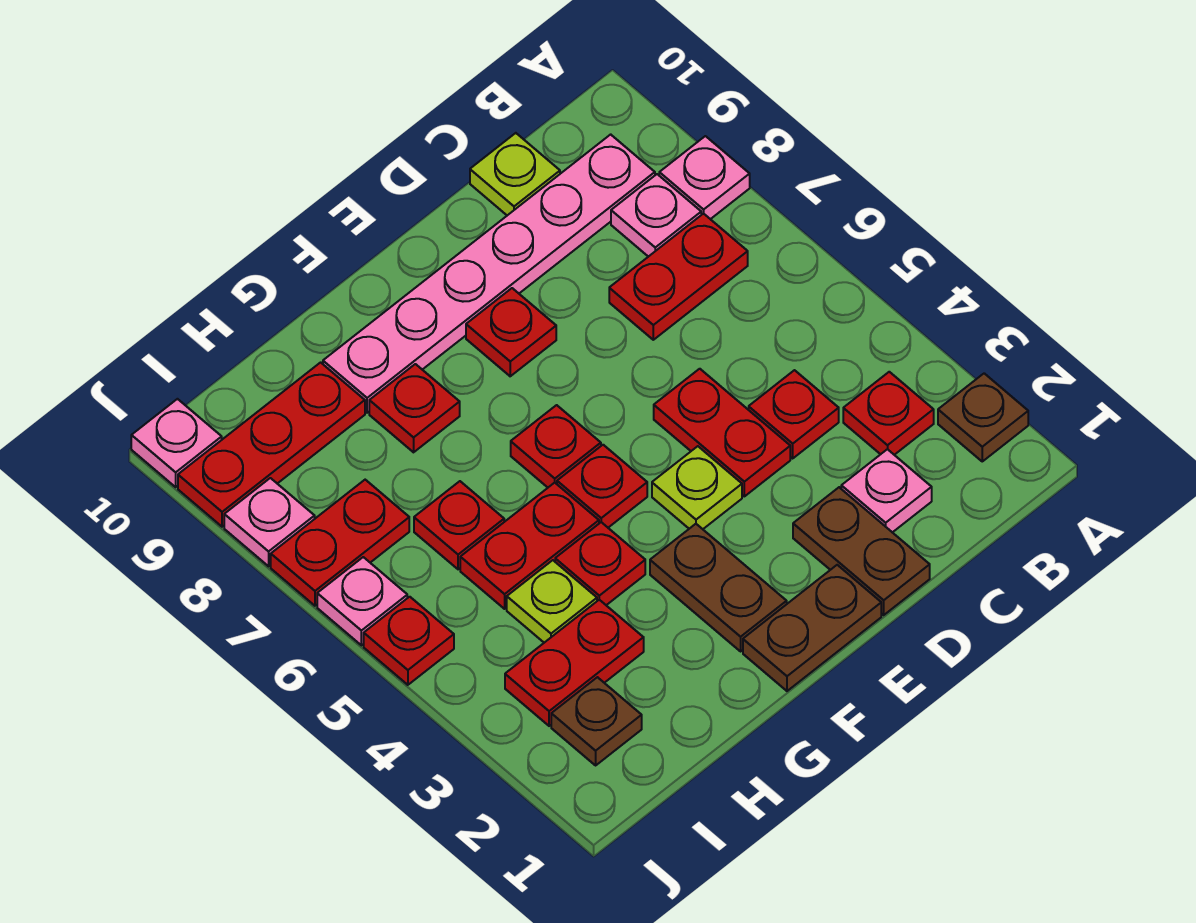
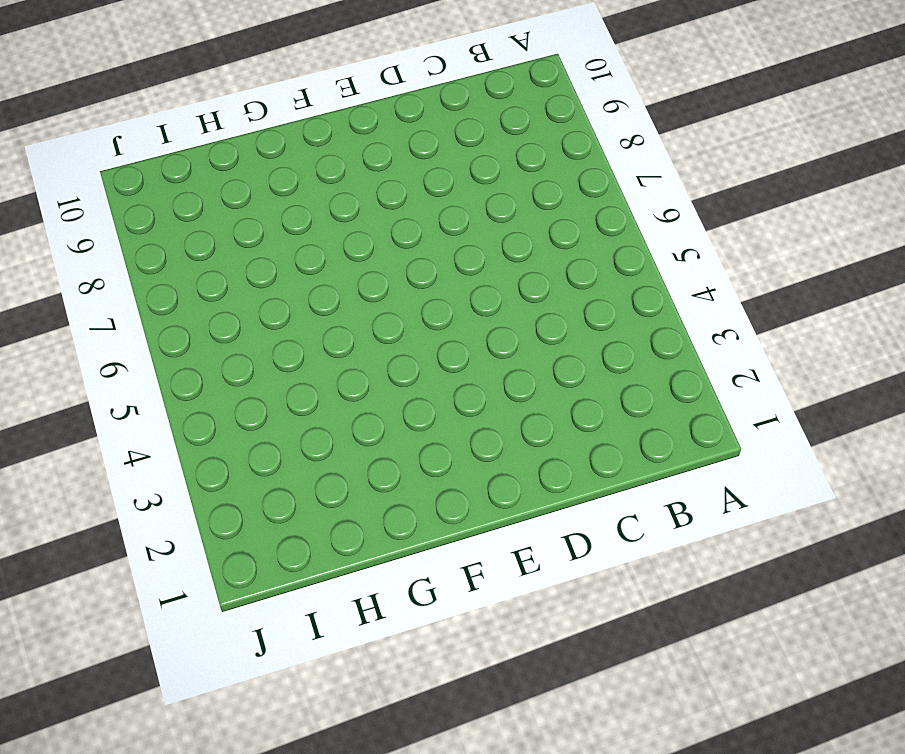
none -> brown 1x1 plate [938,373,1028,461]
none -> pink 1x1 plate [659,136,750,219]
none -> red 1x1 plate [843,372,934,455]
none -> red 1x2 plate [609,213,748,340]

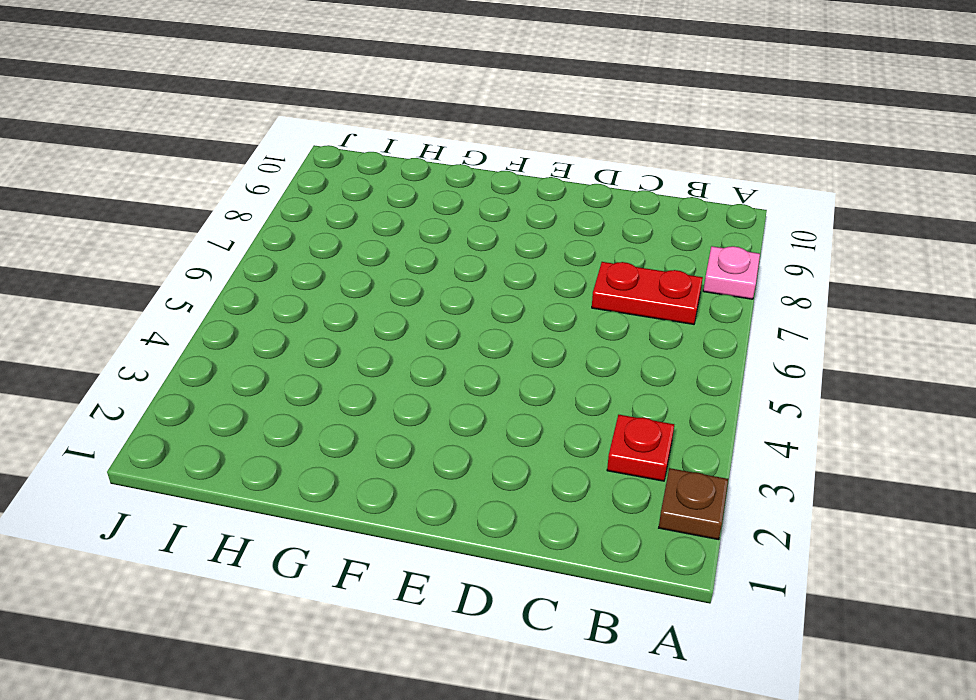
none -> pink 1x1 plate [611,174,701,257]
none -> pink 1x6 plate [323,134,655,413]
none -> pink 1x1 plate [841,449,932,532]
none -> red 1x1 plate [749,370,839,458]

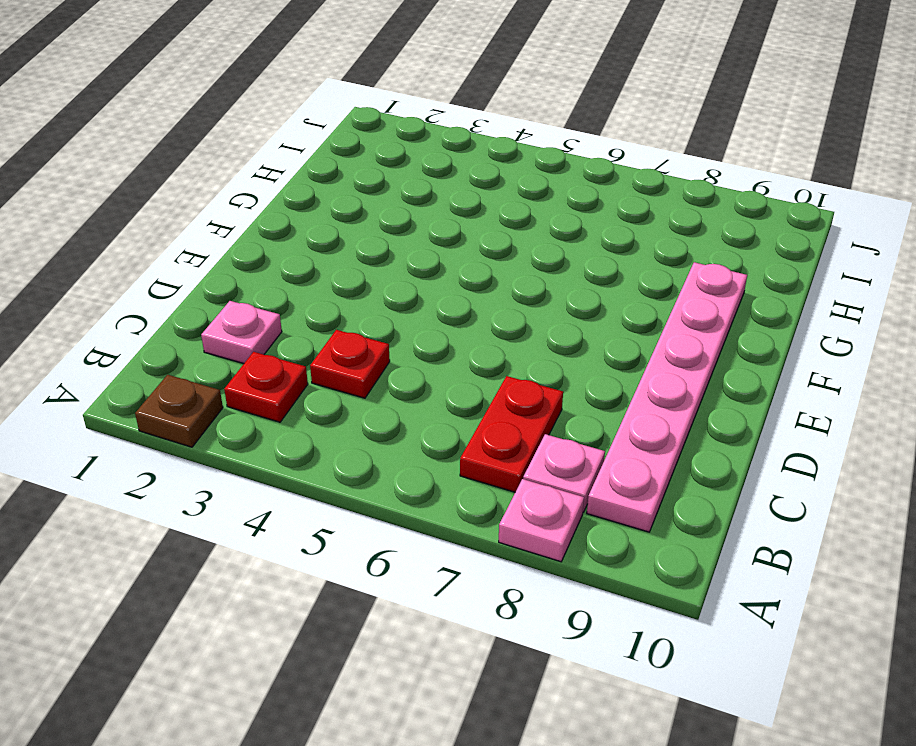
none -> lime 1x1 plate [470,133,560,215]
none -> brown 1x2 plate [793,487,930,615]
none -> red 1x2 plate [654,369,790,496]
none -> brown 1x2 plate [743,565,881,691]

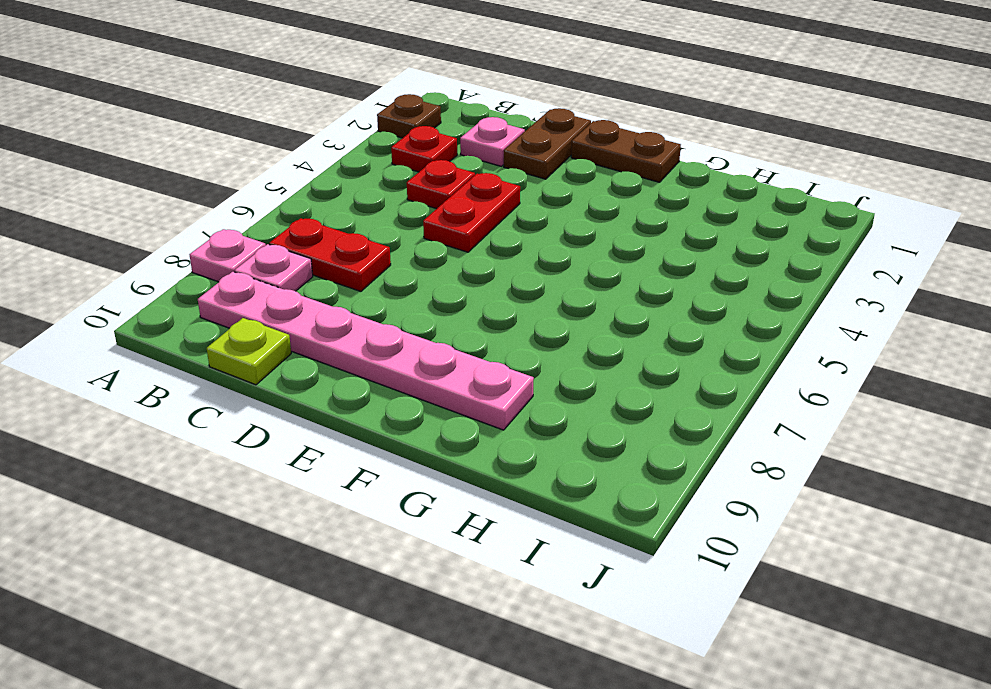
none -> lime 1x1 plate [652,446,742,529]
none -> red 1x1 plate [466,288,556,376]
none -> brown 1x2 plate [650,524,787,651]
none -> red 1x1 plate [557,445,647,528]

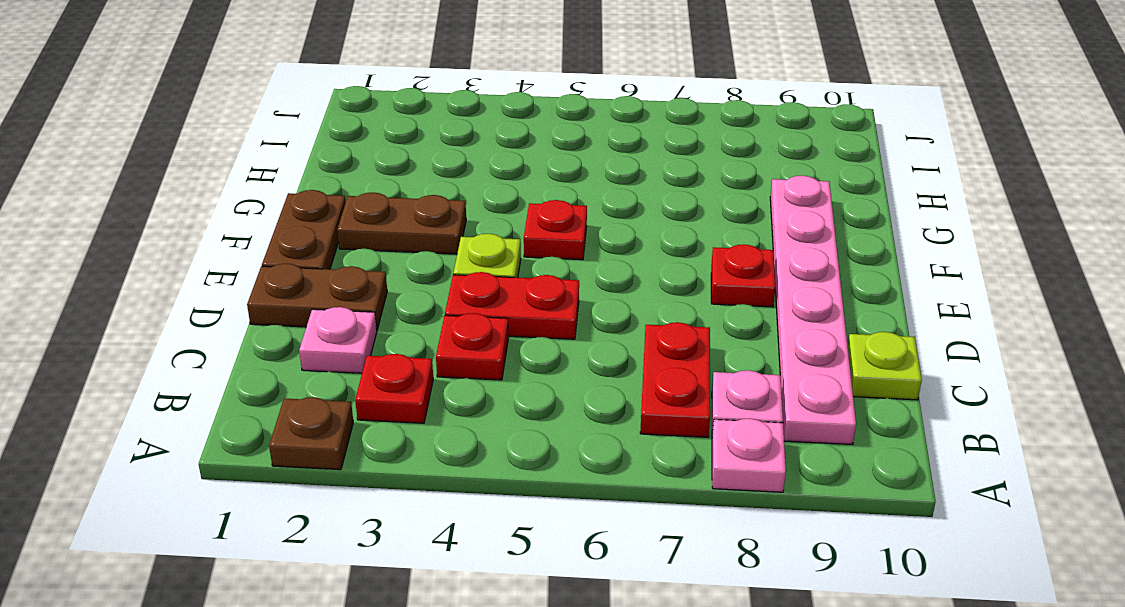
none -> red 1x1 plate [511,405,601,487]
none -> red 1x1 plate [555,522,645,605]
none -> red 1x2 plate [460,483,599,609]
none -> red 1x1 plate [369,364,460,452]

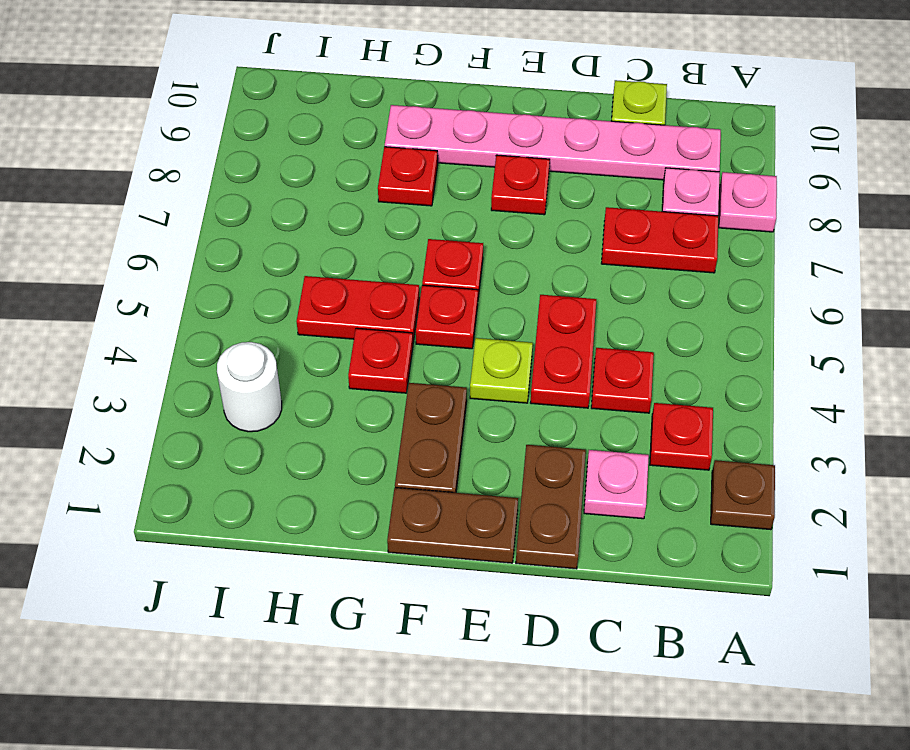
white 1x1 round brick [217,342,282,432] -> red 1x2 plate [505,600,644,726]
none -> lime 1x1 plate [507,560,597,643]
none -> red 1x1 plate [414,481,504,569]
none -> red 1x3 plate [178,362,365,527]
none -> brown 1x1 plate [551,677,642,765]

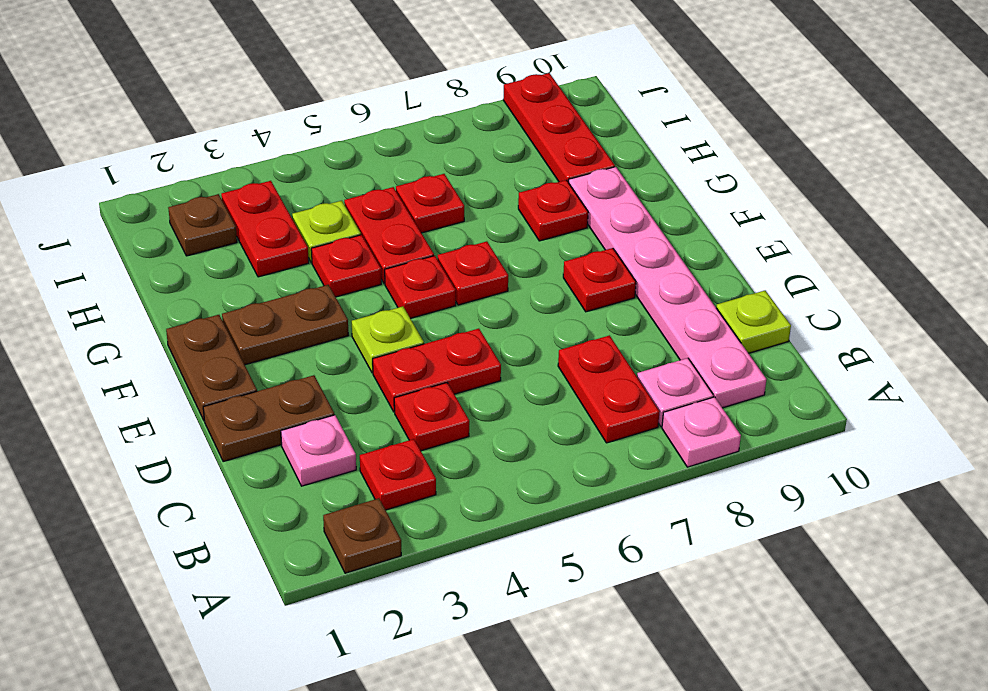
none -> red 1x2 plate [271,480,409,606]
none -> red 1x1 plate [364,597,454,685]
none -> pink 1x1 plate [317,557,407,645]
none -> pink 1x1 plate [224,478,315,566]

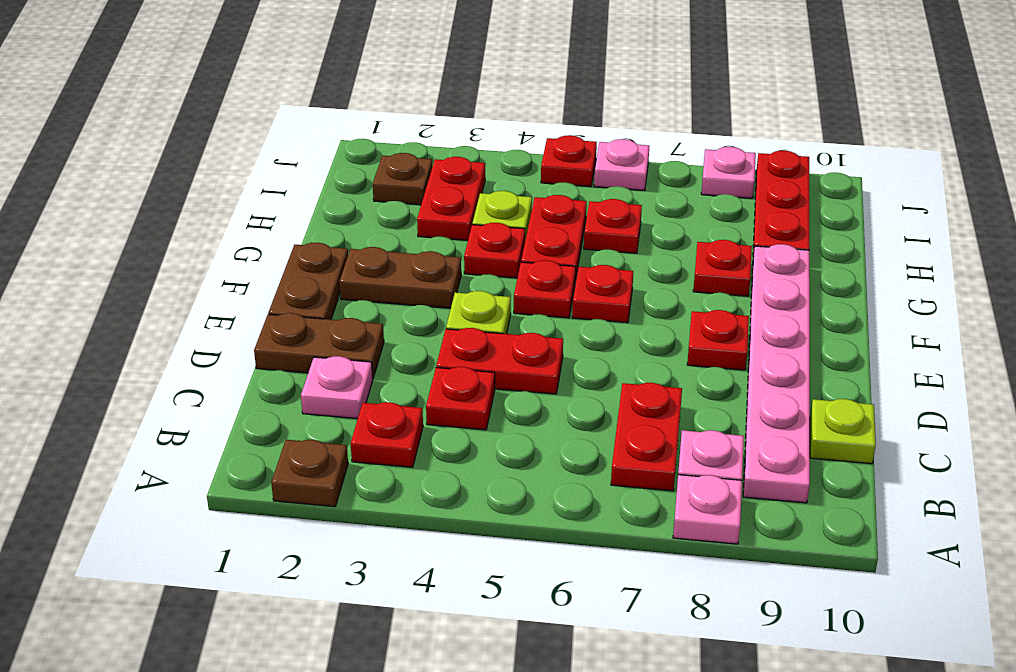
none -> red 1x2 plate [271,480,409,606]
none -> pink 1x1 plate [131,399,222,487]

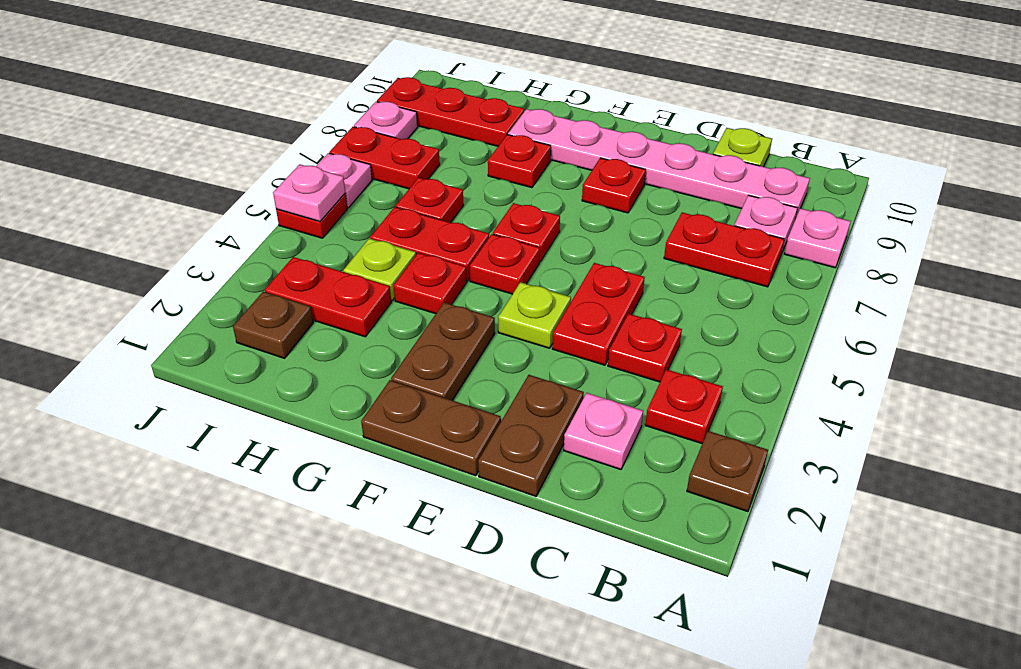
pink 1x1 plate [273,164,345,222] -> pink 1x1 plate moved to [131,399,222,487]

